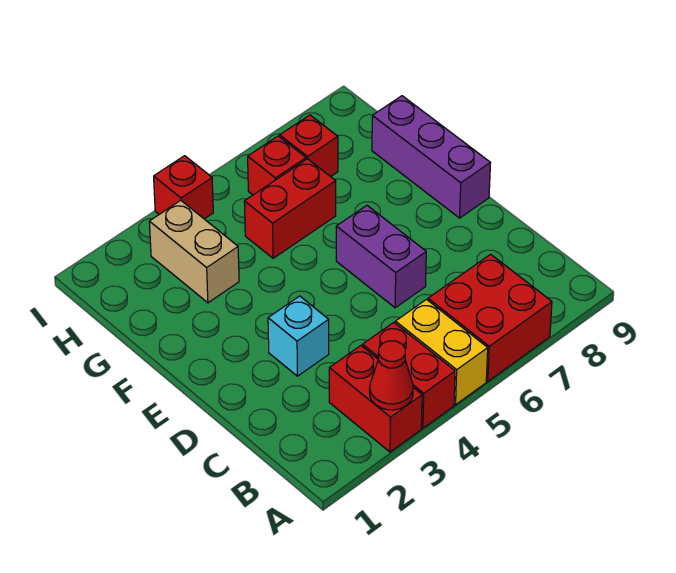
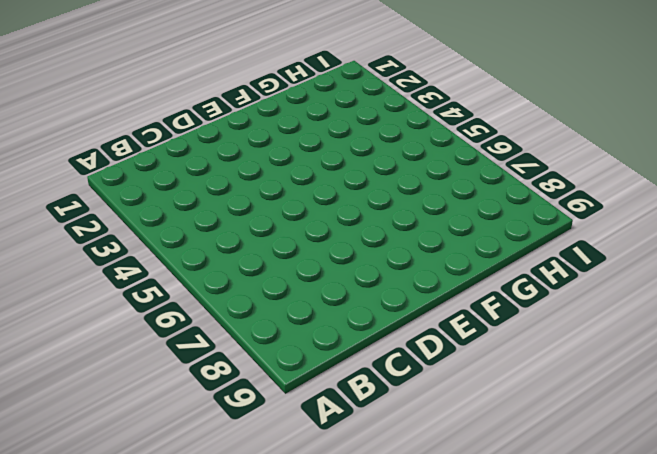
none -> red 1x2 brick [329,346,422,452]
none -> red 1x2 brick [363,322,455,428]
none -> yellow 1x2 brick [395,300,488,405]

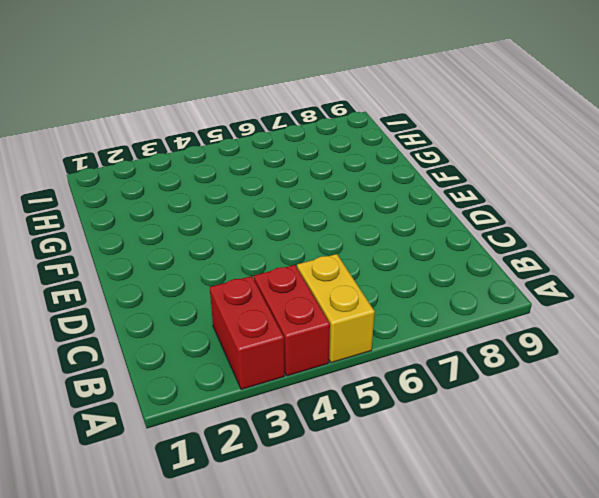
none -> red 2x2 brick [428,254,552,381]
none -> cyan 1x1 brick [268,296,329,376]
none -> purple 1x2 brick [336,205,426,308]

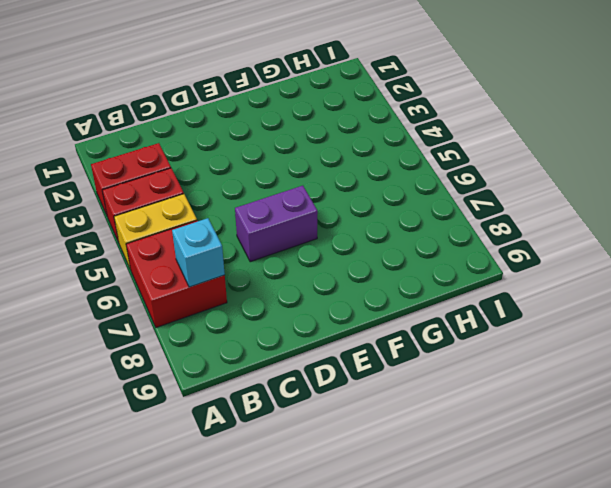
cyan 1x1 brick [172,218,225,287] -> cyan 1x1 brick moved to [268,296,329,376]
none -> purple 1x3 brick [372,96,490,218]
none -> tan 1x2 brick [149,200,239,303]
none -> red 1x2 brick [244,159,336,258]

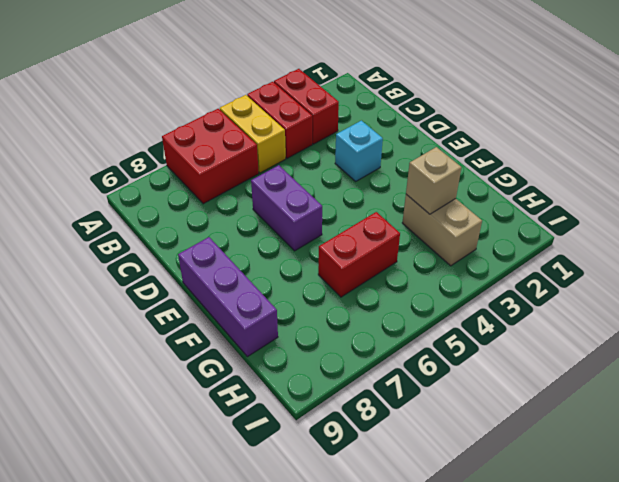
tan 1x1 brick [406,147,461,214] -> none
none -> red 1x1 brick [248,136,306,195]
none -> red 1x1 brick [280,115,338,177]
none -> red 1x1 brick [154,156,213,219]

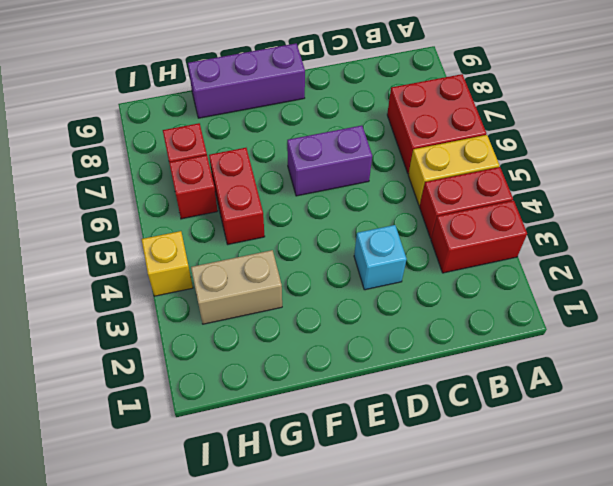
yellow 1x1 brick [142,231,193,296] -> red 1x1 brick [154,156,213,219]
none -> red 1x1 cone [370,341,413,410]

